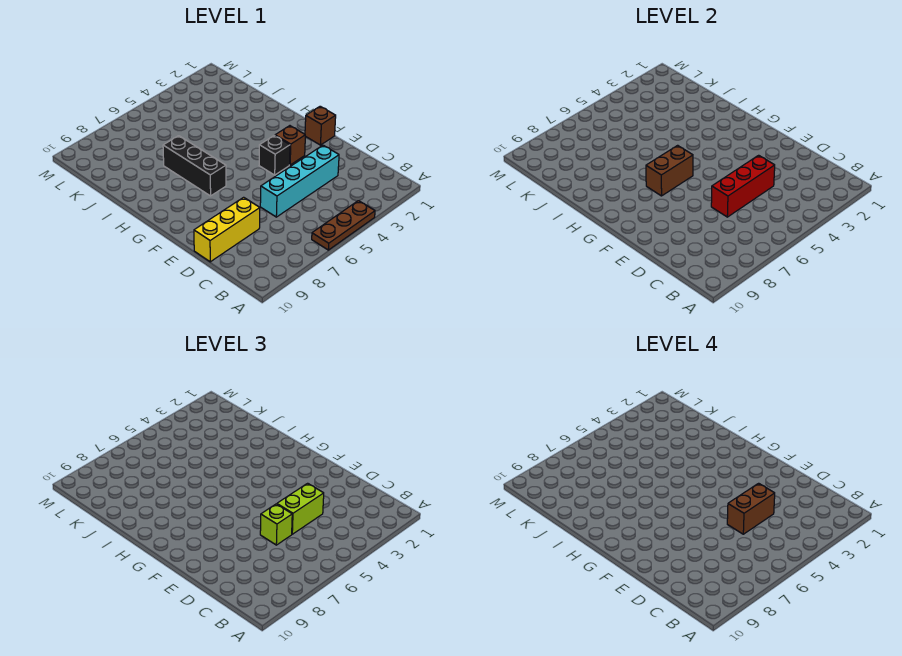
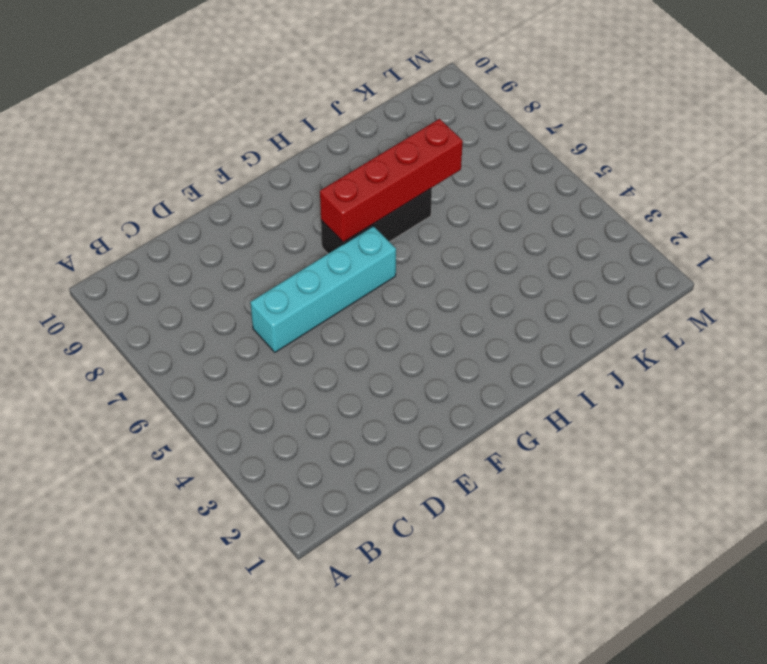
cyan 1x4 brick [250,226,396,352] -> cyan 1x4 brick turned to [260,145,339,217]
red 1x4 brick [320,119,463,242] -> brown 1x2 brick [646,145,693,196]
none -> brown 1x3 plate [312,201,375,250]
none -> yellow 1x3 brick [194,197,260,262]
none -> brown 1x1 brick [305,106,336,145]

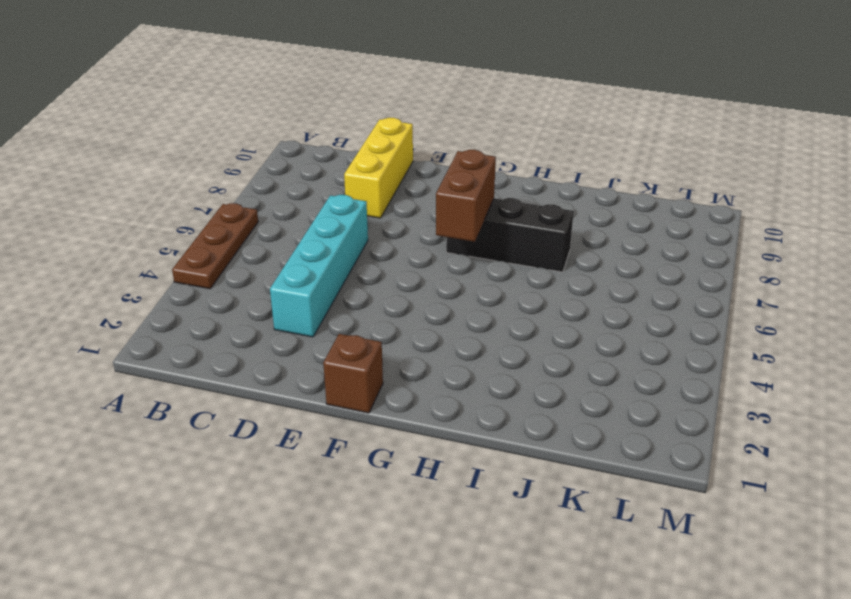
none -> brown 1x1 brick [275,126,305,165]
none -> black 1x1 brick [259,135,290,175]
none -> red 1x3 brick [711,155,775,217]

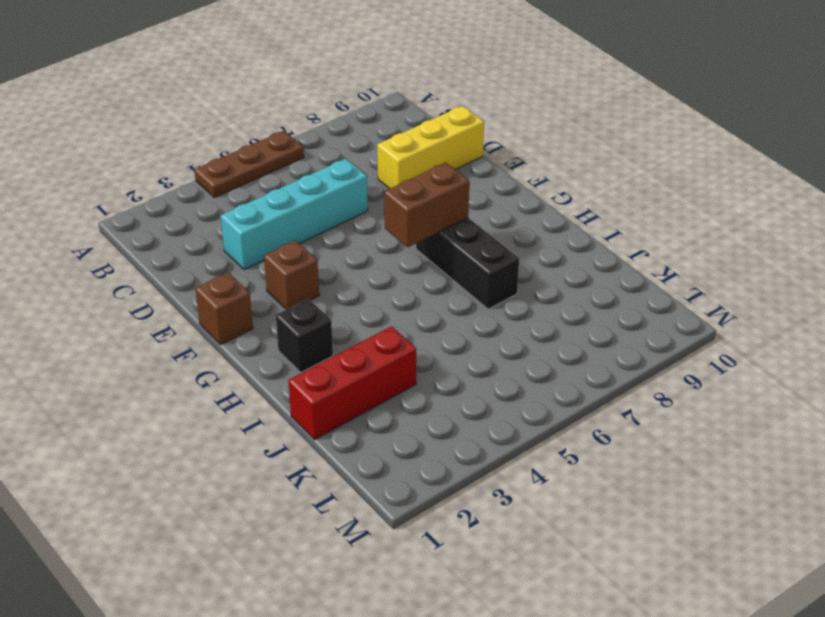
black 1x1 brick [276,299,333,372] -> black 1x1 brick moved to [259,135,290,175]
red 1x3 brick [288,326,416,440] -> red 1x3 brick moved to [711,155,775,217]
none -> lime 1x2 brick [277,483,324,534]
none -> lime 1x1 brick [260,504,292,545]
none -> brown 1x2 brick [727,483,775,534]

